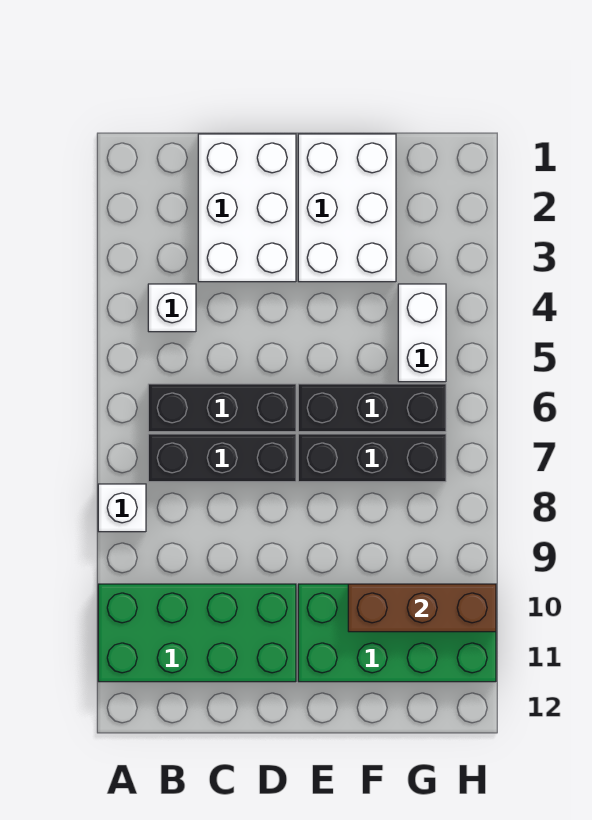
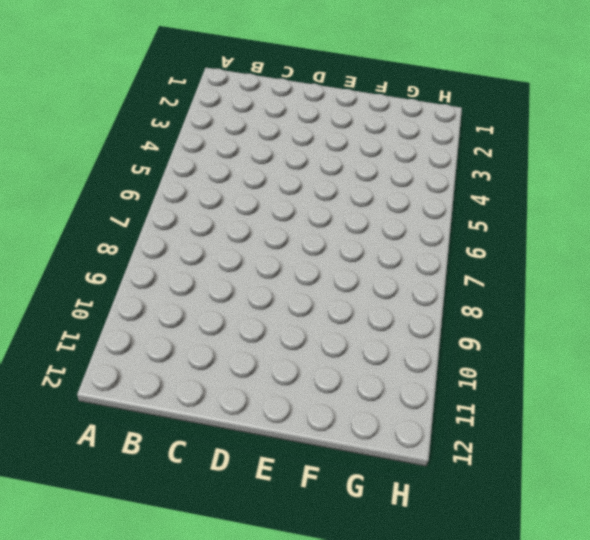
none -> white 1x1 brick [98,484,146,532]
none -> green 2x4 brick [98,584,296,682]
none -> white 1x1 brick [148,284,196,332]

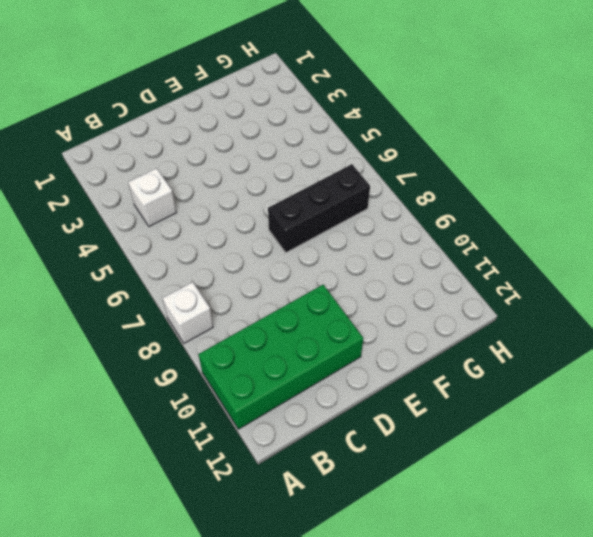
none -> black 1x3 brick [148,384,296,432]
none -> black 1x3 brick [148,434,296,482]
none -> white 2x3 brick [198,134,296,282]

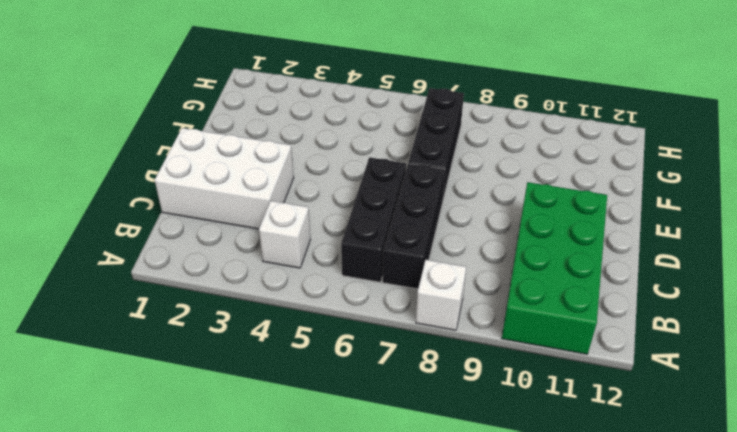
none -> white 2x3 brick [298,134,396,282]
none -> black 1x3 brick [298,384,446,432]
none -> green 2x4 brick [298,584,496,682]

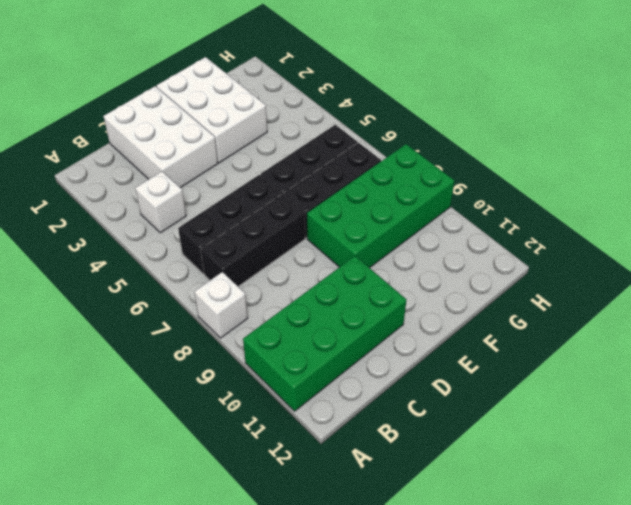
green 2x4 brick [307,144,454,268] -> green 2x4 brick moved to [298,584,496,682]
none -> white 1x2 brick [398,284,446,382]
none -> brown 1x3 brick [348,584,496,632]

